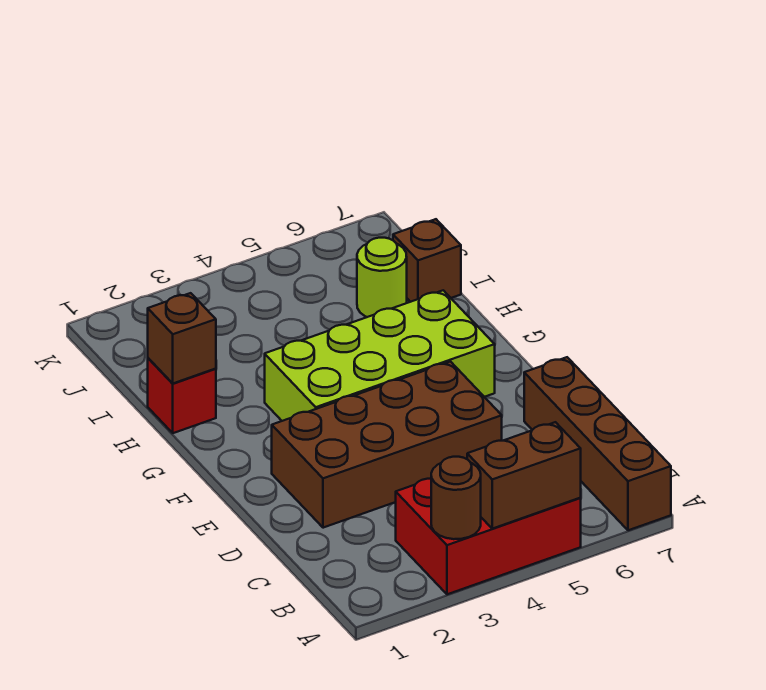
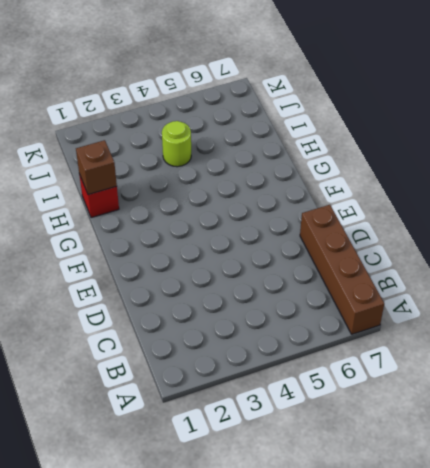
lime 1x1 round brick [162,121,191,167] -> lime 1x1 round brick moved to [357,238,407,317]
none -> red 2x3 brick [396,479,581,594]
none -> brown 2x4 brick [272,362,502,528]

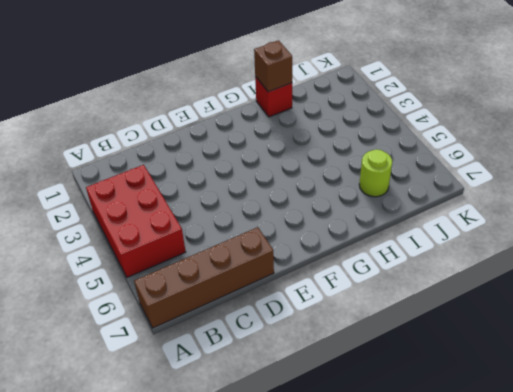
none -> brown 2x4 brick [272,362,502,528]
none -> lime 2x4 brick [265,290,495,421]

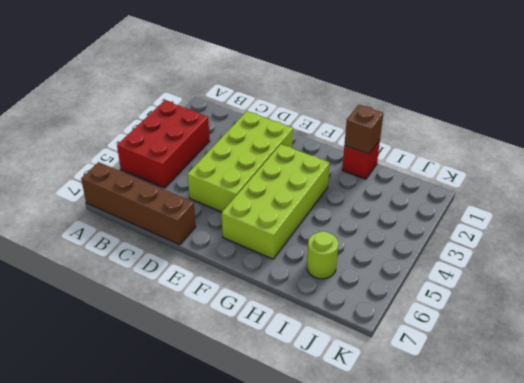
lime 2x4 brick [187,111,293,212] -> brown 2x4 brick [272,362,502,528]
none -> brown 1x1 brick [393,219,461,302]
none -> brown 1x1 round brick [431,457,481,539]

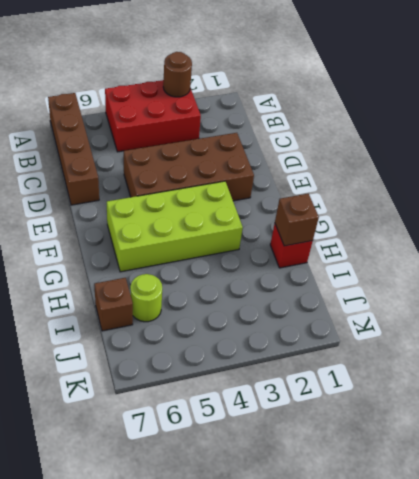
none -> brown 1x2 brick [467,422,581,529]

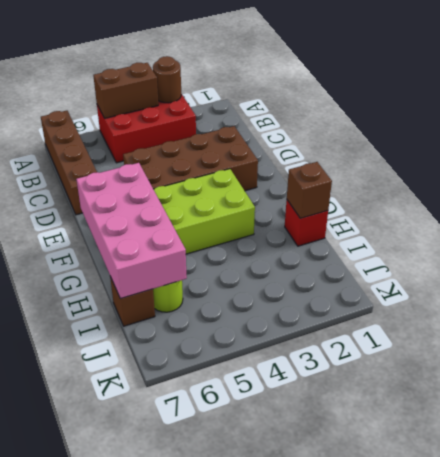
pink 2x4 brick [76,163,187,299] -> none

